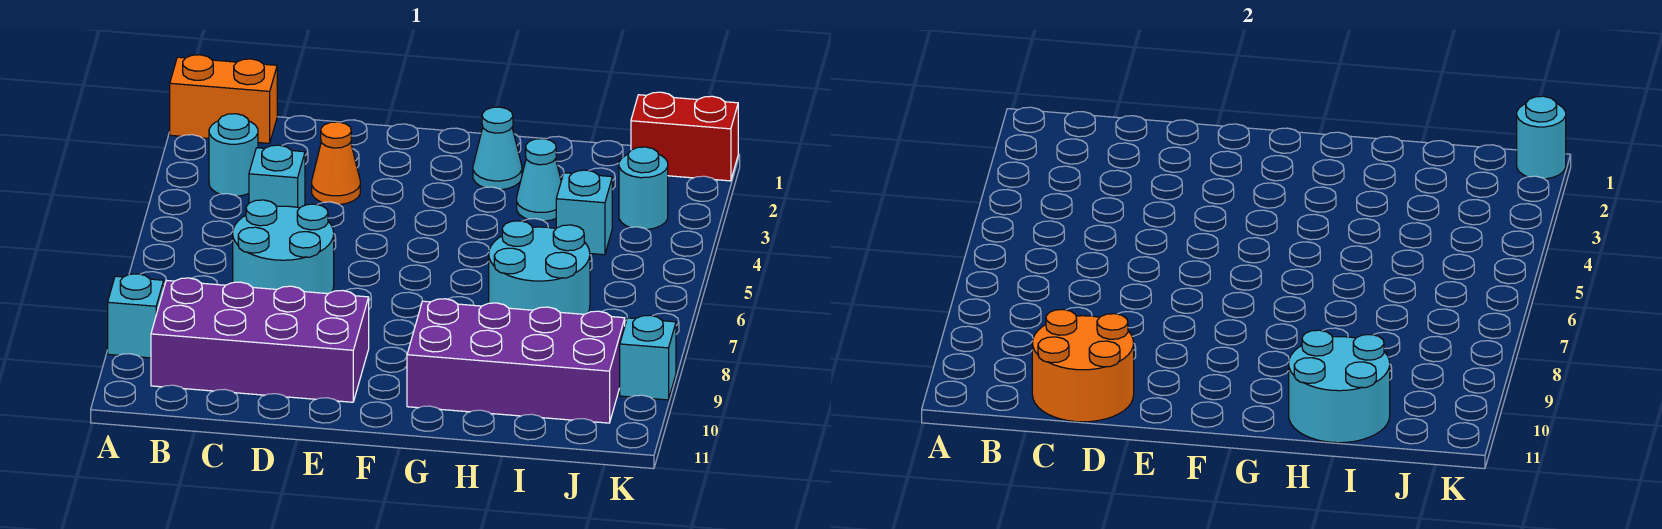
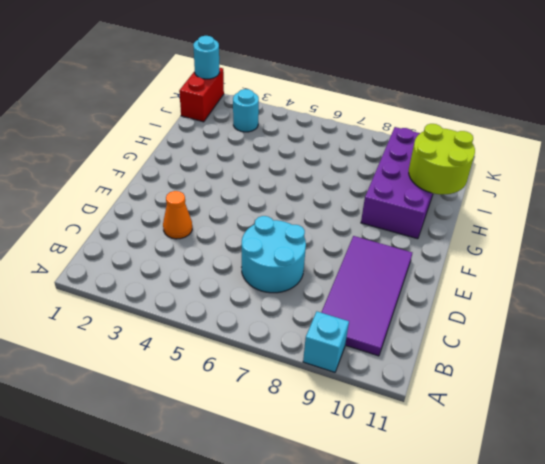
purple 2x4 tile [321,236,412,356] -> purple 2x4 brick [151,278,369,402]
lime 2x2 round brick [409,124,475,194] -> cyan 2x2 round brick [1289,330,1390,443]
none -> orange 1x2 brick [170,55,277,143]
none -> cyan 1x1 round brick [209,114,258,196]
none -> cyan 1x1 brick [249,145,305,208]

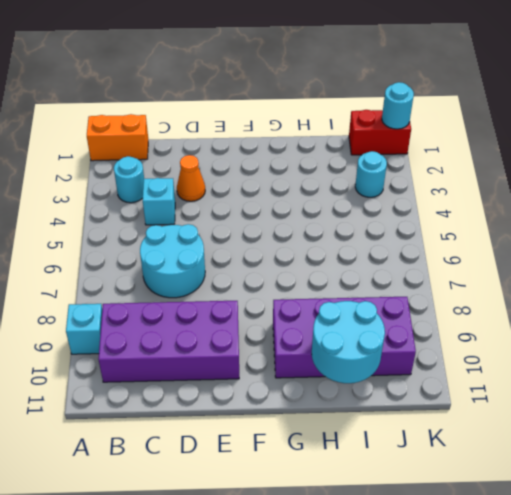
none -> cyan 1x1 cone [473,107,522,190]
none -> cyan 1x1 cone [517,139,561,221]
none -> cyan 2x2 round brick [489,221,590,314]

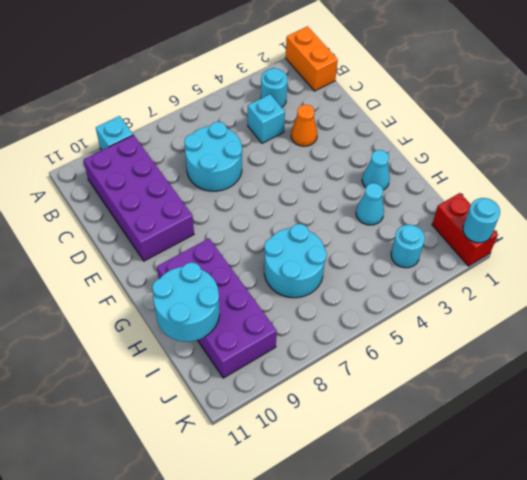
none -> cyan 1x1 brick [556,170,612,255]
none -> cyan 1x1 brick [620,315,676,400]
none -> orange 2x2 round brick [1032,310,1134,422]

